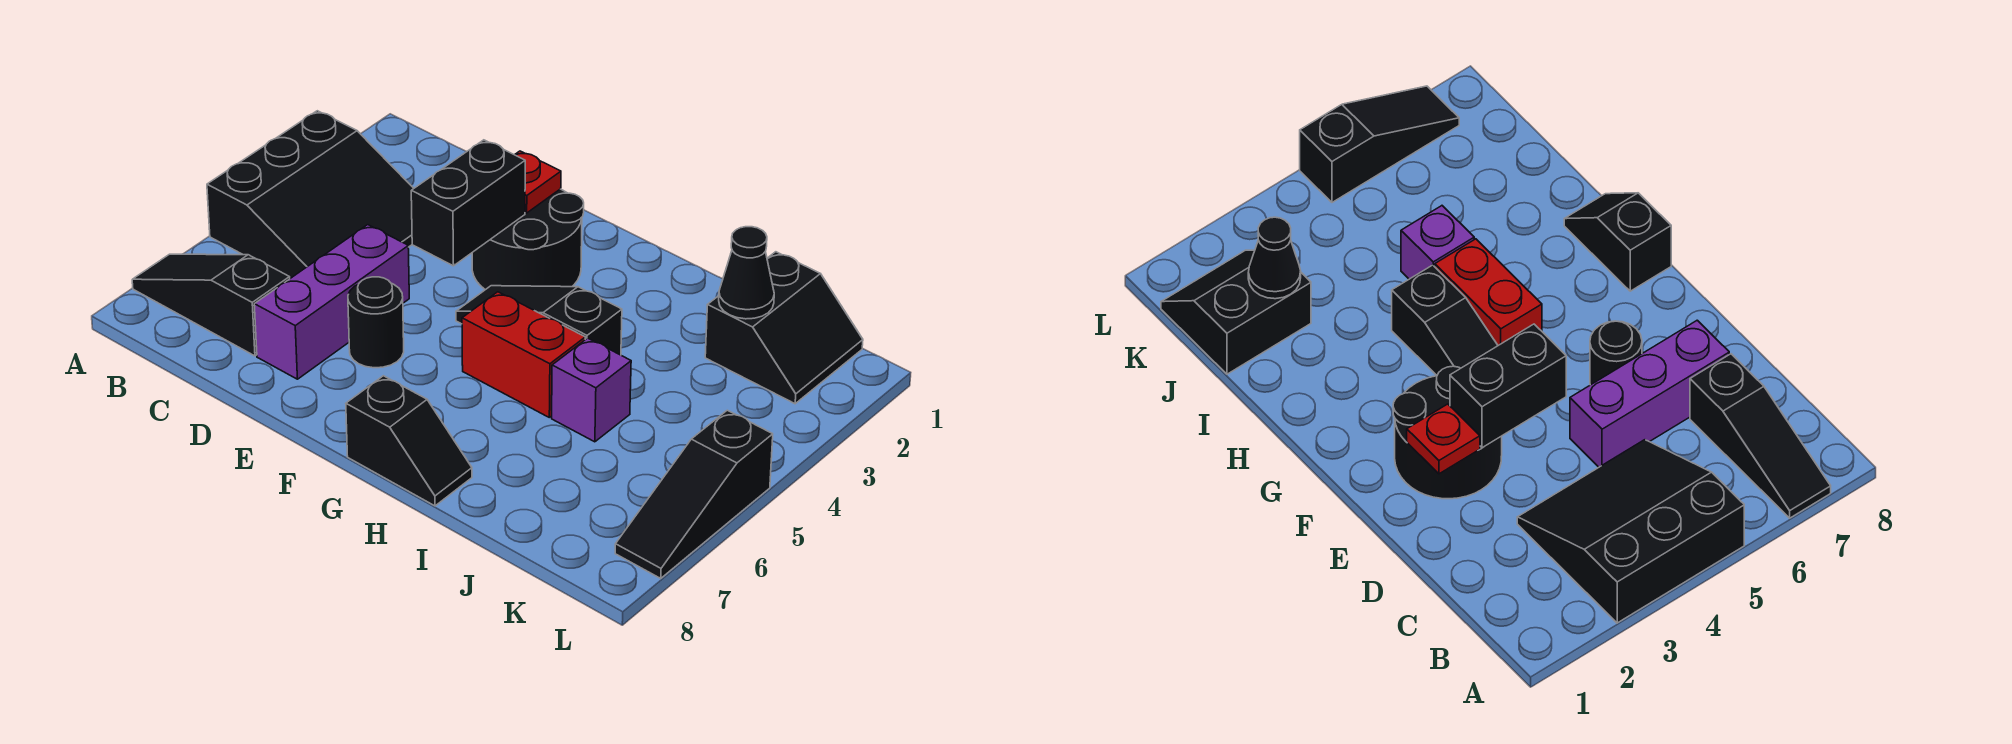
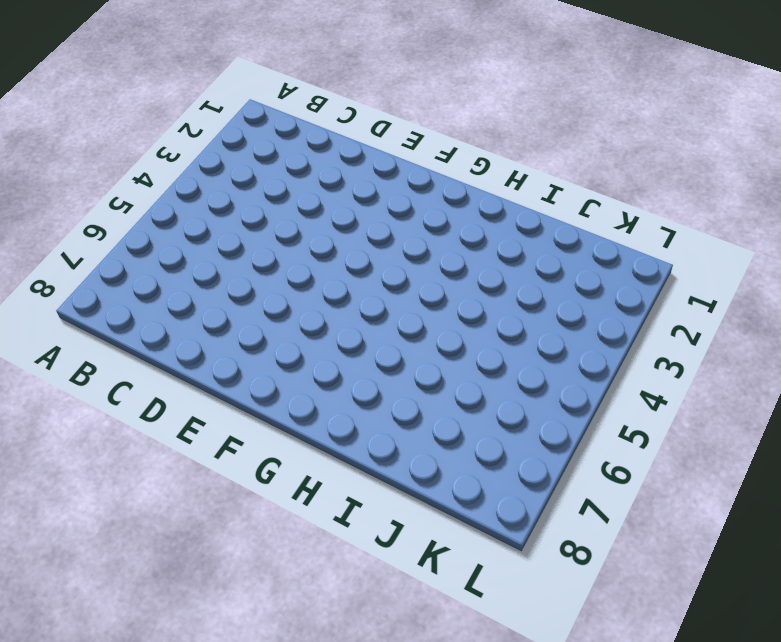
none -> black 3x3 slope [207,111,414,278]
none -> black 1x3 slope [132,254,290,356]
none -> purple 1x3 brick [254,225,409,379]

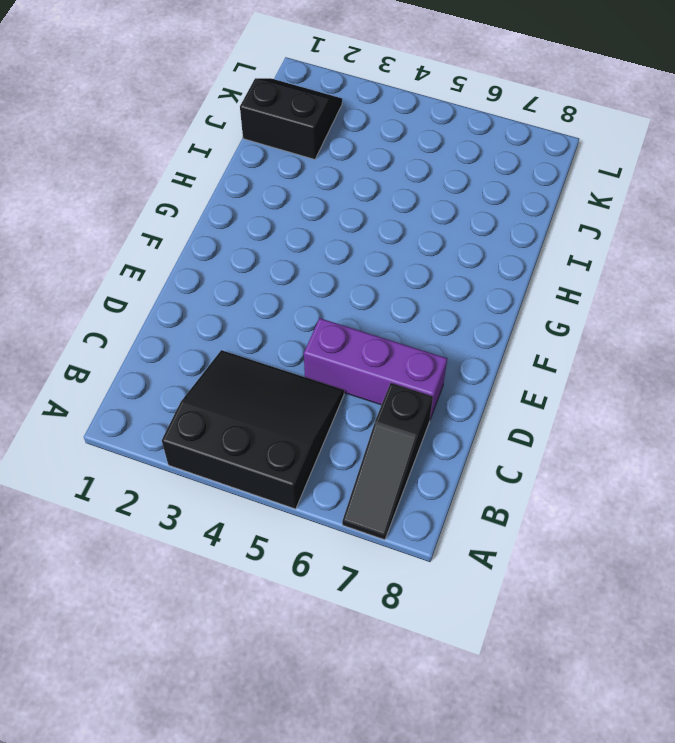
none -> black 2x2 round brick [472,189,584,290]
none -> black 1x1 round brick [348,277,404,368]
none -> black 1x3 slope [456,286,622,355]

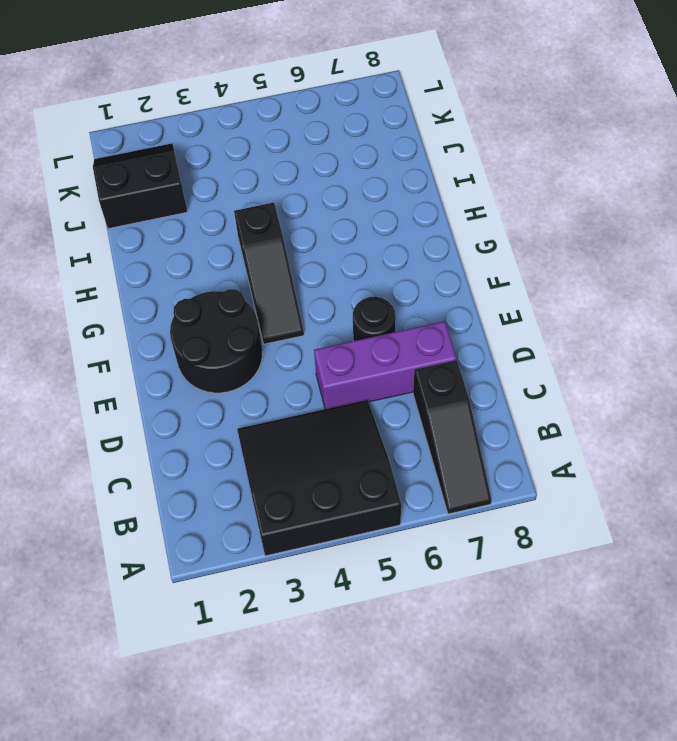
none -> red 1x2 brick [462,292,585,417]
none -> black 1x2 slope [346,376,472,506]
none -> purple 1x1 brick [552,338,631,442]

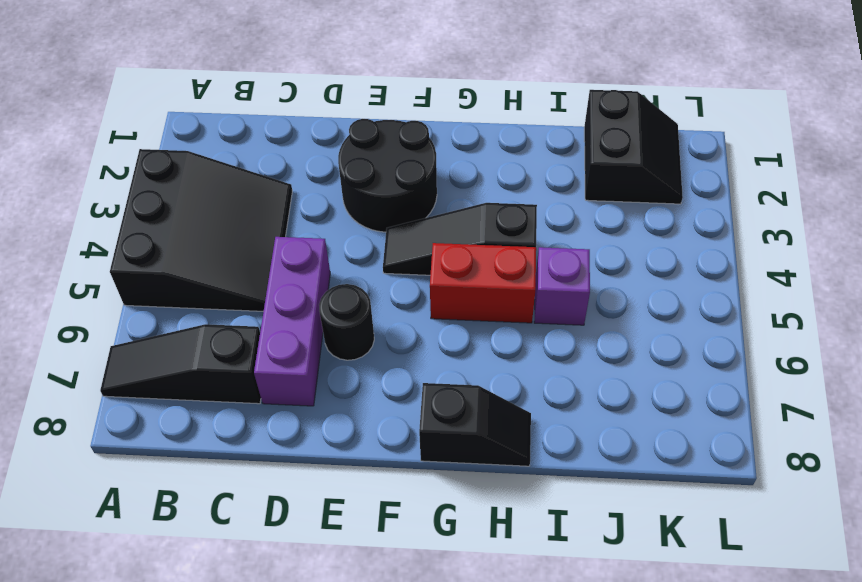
none -> black 1x3 slope [615,410,773,578]
none -> red 1x1 plate [515,151,561,213]
none -> black 1x2 brick [411,140,525,266]

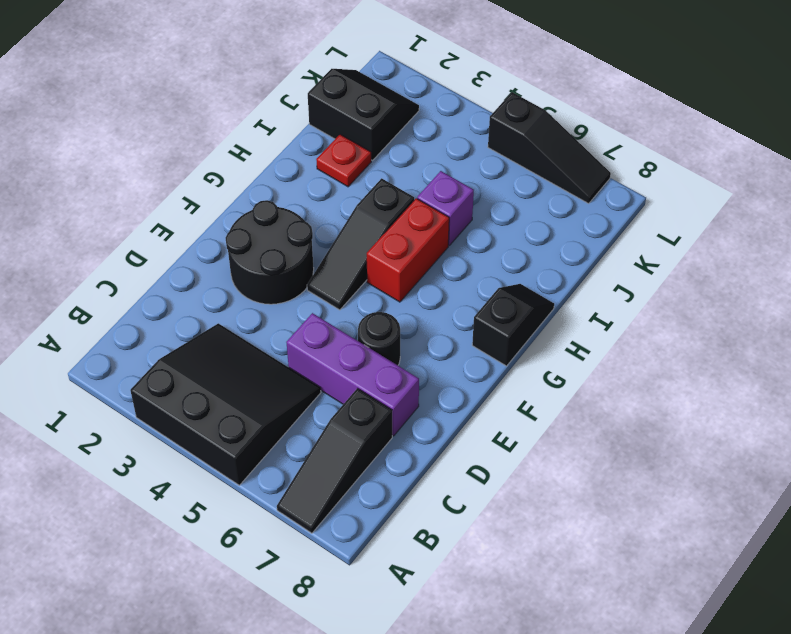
red 1x1 plate [316,134,371,187] -> red 1x1 plate moved to [515,151,561,213]
none -> black 1x2 brick [411,140,525,266]
none -> black 1x1 cone [719,227,774,319]

